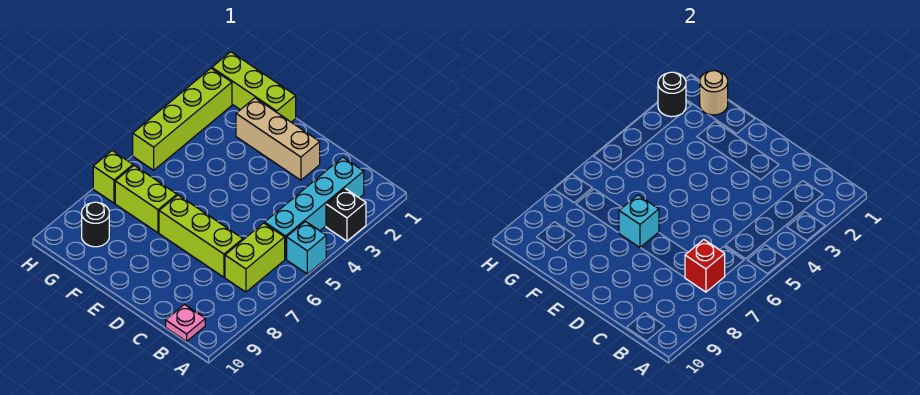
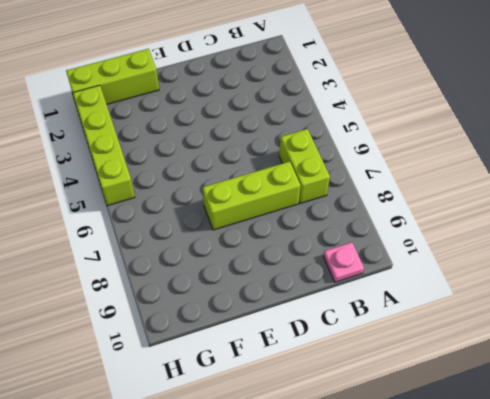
none -> black 1x1 brick [326,189,366,241]
none -> cyan 1x1 brick [287,221,326,274]
none -> cyan 1x4 brick [265,157,364,259]

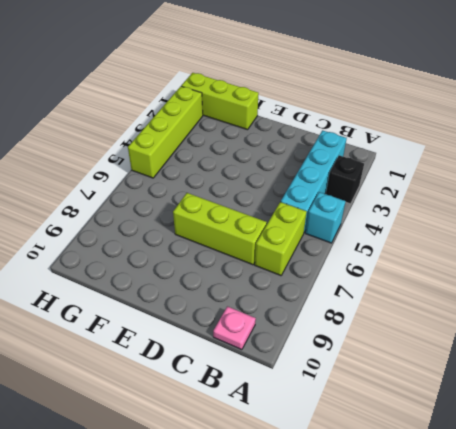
none -> tan 1x3 brick [236,98,320,180]
none -> lime 1x2 brick [115,166,177,233]
none -> black 1x1 round brick [82,202,109,247]

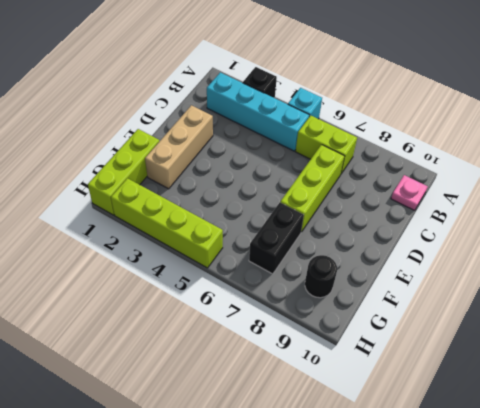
black 1x2 brick [249,203,304,274] -> lime 1x2 brick [115,166,177,233]
none -> lime 1x1 brick [93,151,133,203]
none -> red 1x1 brick [685,240,725,292]
none -> cyan 1x1 brick [619,195,659,248]

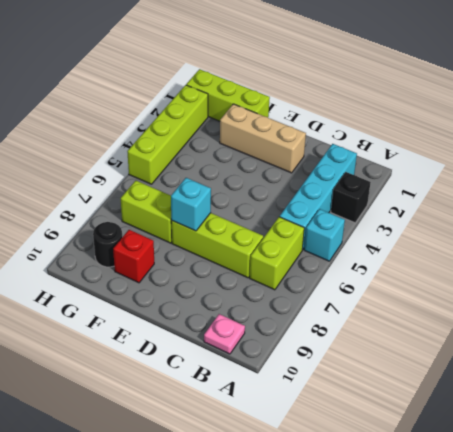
red 1x1 brick [113,230,154,283] -> red 1x1 brick moved to [685,240,725,292]
none -> lime 1x1 brick [93,151,133,203]
none -> tan 1x1 round brick [700,71,728,115]
none -> black 1x1 round brick [658,72,686,117]

